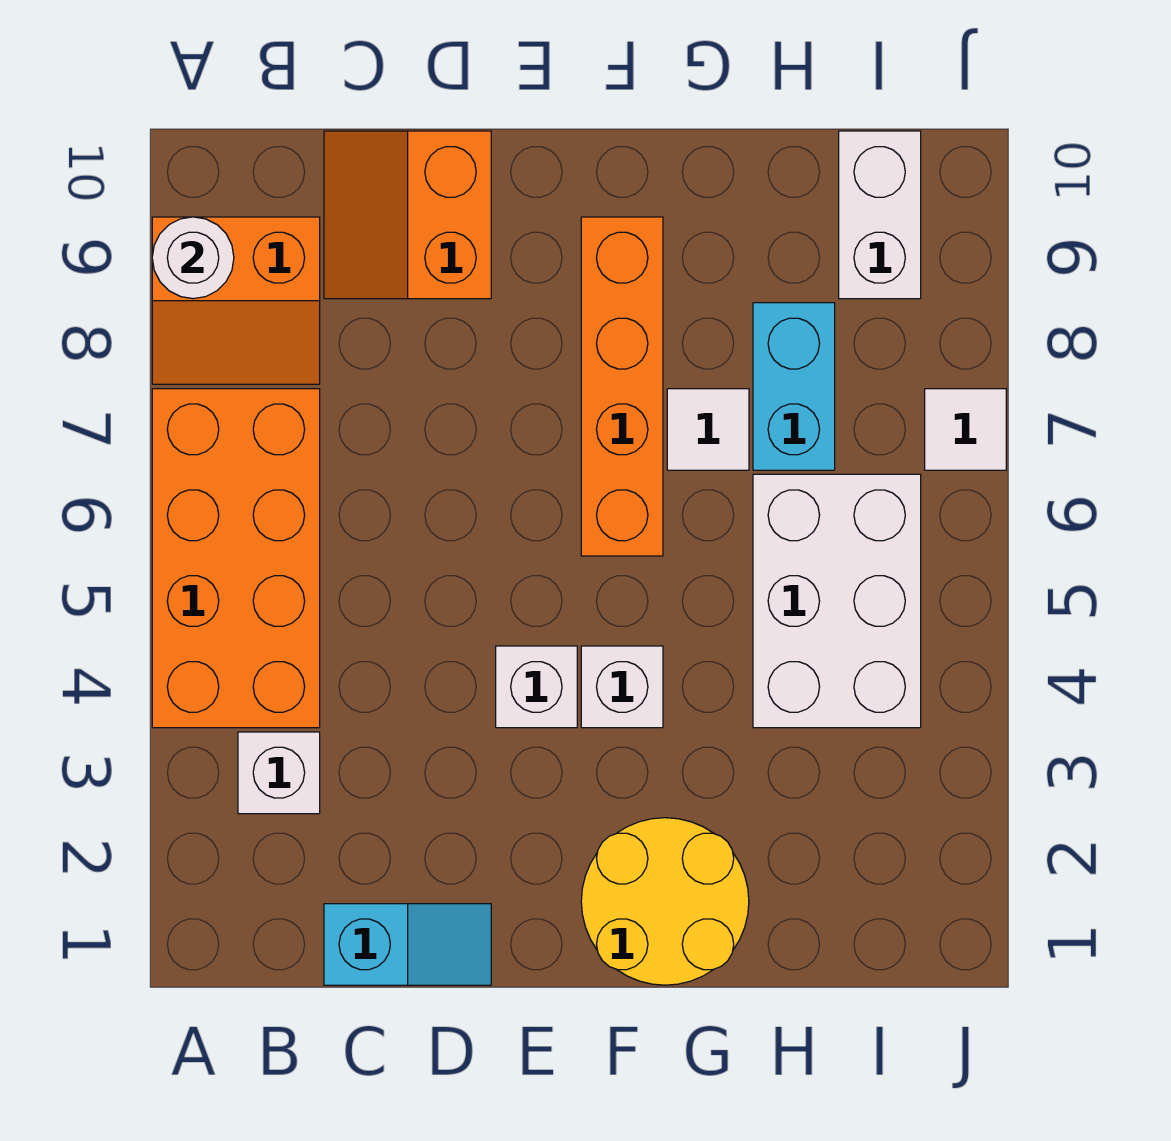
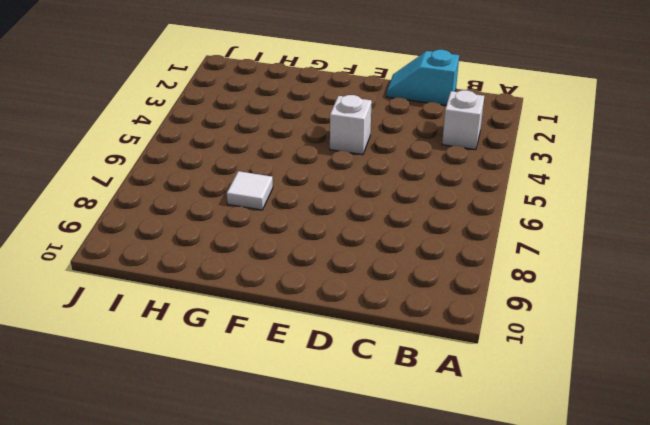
none -> orange 2x4 brick [152,389,320,728]
none -> orange 2x2 slope [152,217,320,384]
none -> orange 2x2 slope [324,131,491,299]

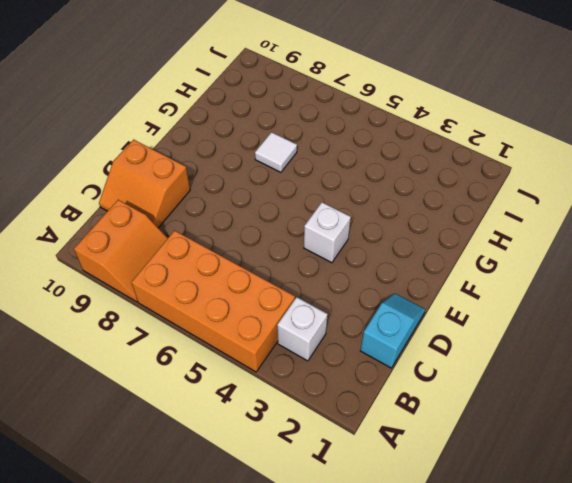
none -> yellow 2x2 round brick [581,818,749,985]
none -> white 1x1 brick [581,646,663,728]
none -> orange 1x4 brick [581,217,663,556]

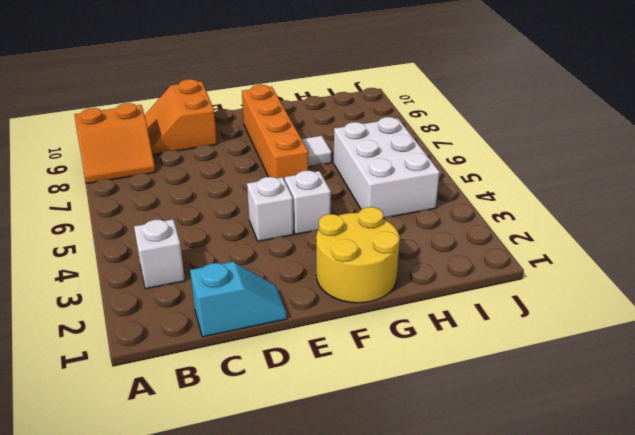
none -> orange 2x4 brick [152,389,320,728]
none -> cyan 1x2 brick [753,303,835,470]
none -> white 1x2 brick [839,131,921,299]

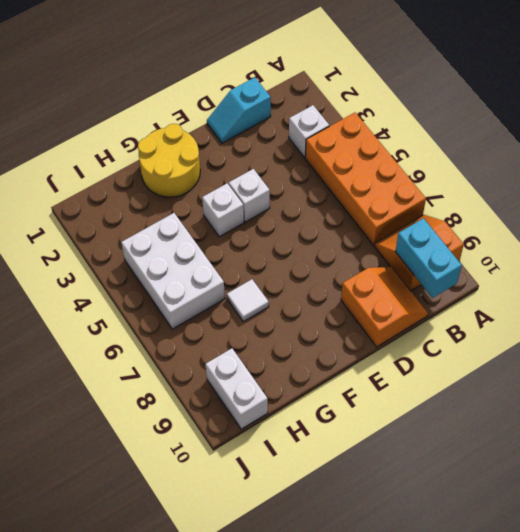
cyan 1x2 brick [395,218,462,298] -> cyan 1x2 brick moved to [753,303,835,470]
none -> orange 1x4 brick [581,217,663,556]
none -> white 1x1 tile [925,389,1006,470]
none -> white 1x1 round brick [152,217,234,299]

